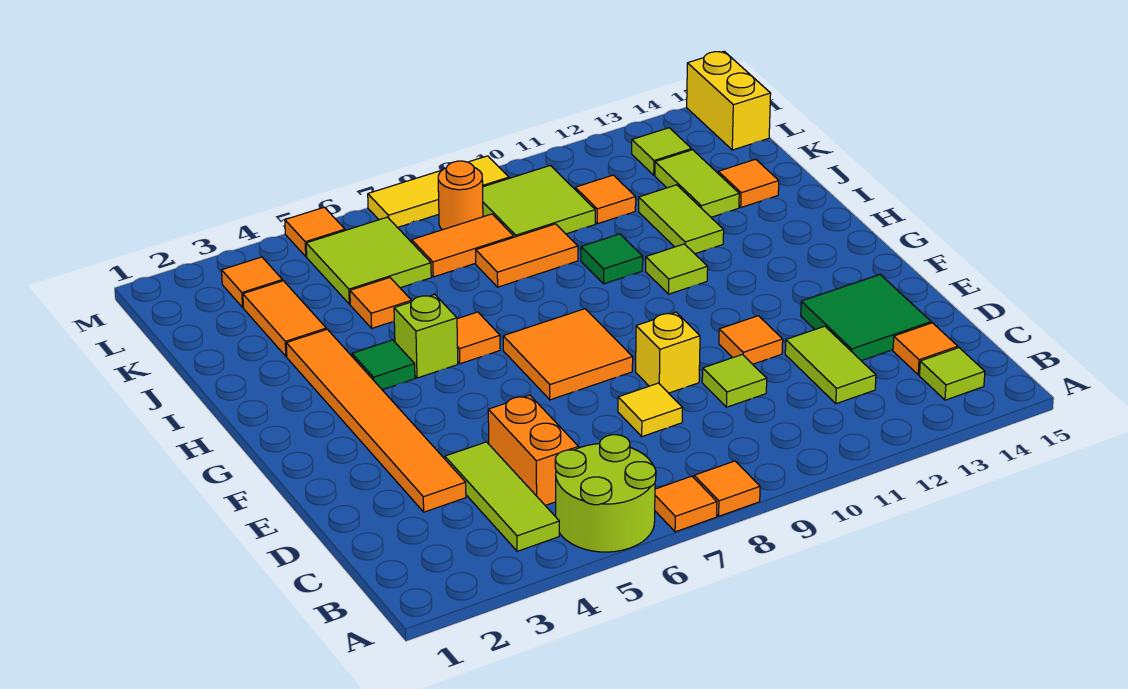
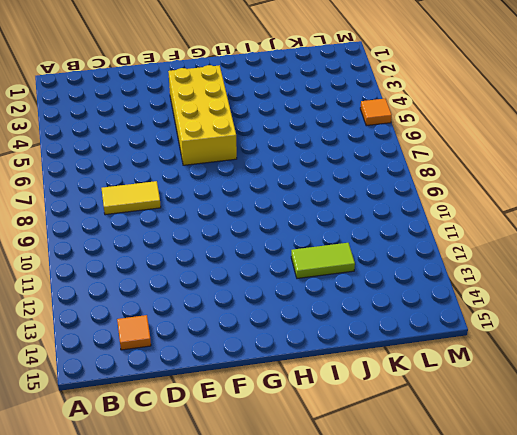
yellow 1x2 tile [101,181,161,215] -> yellow 1x1 tile [618,383,682,436]
yellow 2x4 brick [168,65,237,165] -> orange 1x6 tile [286,329,466,512]
none -> lime 2x2 round brick [555,435,656,552]
none -> orange 1x1 tile [655,476,717,532]
none -> orange 1x1 tile [694,461,760,516]
none -> lime 1x3 tile [445,442,559,551]

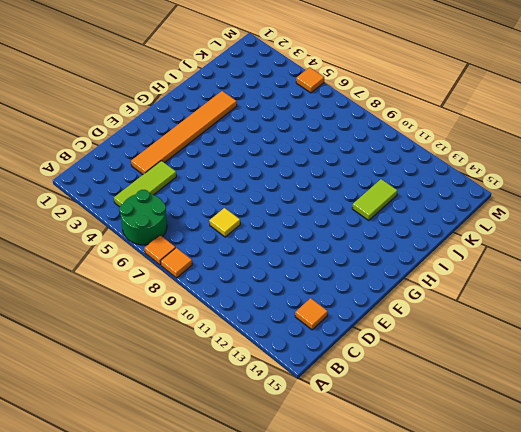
green 2x2 round brick [119,190,167,245] -> lime 2x2 round brick [555,435,656,552]
none -> lime 1x1 tile [920,348,985,400]
none -> orange 1x2 brick [488,395,578,505]
none -> lime 1x2 tile [785,326,876,404]
none -> lime 1x1 tile [702,354,767,407]

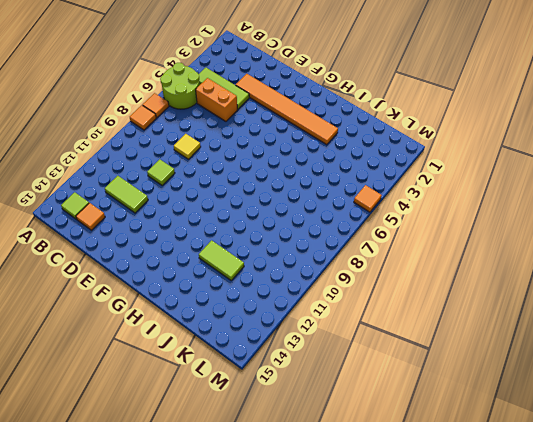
none -> green 2x2 tile [801,275,931,361]
none -> yellow 1x1 brick [636,312,700,393]
none -> orange 1x1 tile [719,316,783,364]
none -> orange 2x2 tile [503,309,633,400]

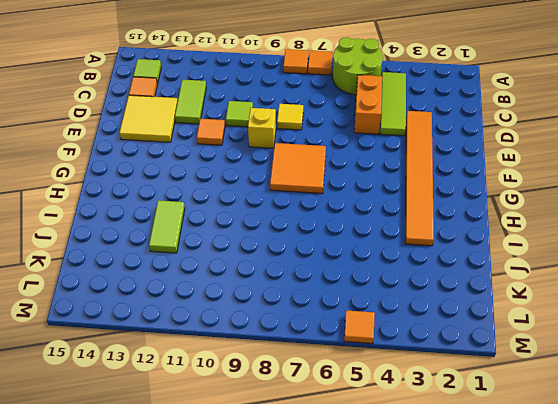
yellow 2x2 tile [119,95,178,142] -> green 2x2 tile [801,275,931,361]
none -> green 1x1 tile [352,340,415,390]
none -> lime 1x1 brick [394,294,458,378]
none -> orange 1x1 tile [457,312,500,364]
none -> lime 1x1 tile [646,244,708,294]

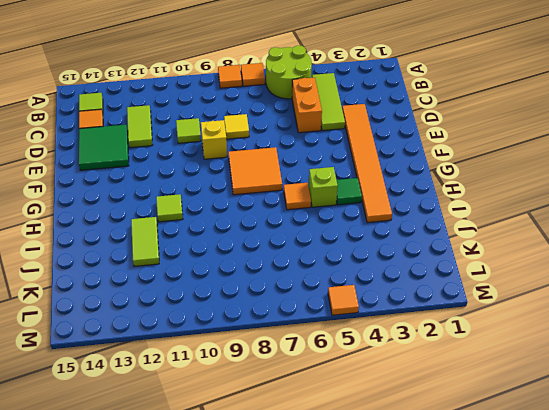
none -> orange 1x1 tile [719,316,783,364]
none -> green 1x1 tile [581,234,643,284]
none -> orange 1x2 tile [243,281,326,356]
none -> orange 1x1 tile [350,278,412,328]

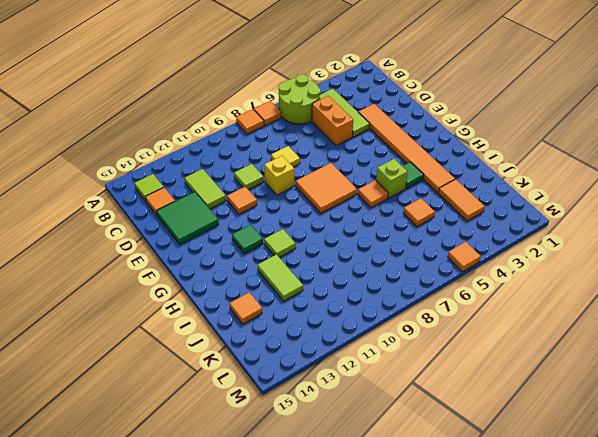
green 1x1 tile [232,225,263,254] -> green 1x1 tile moved to [581,234,643,284]
none -> orange 1x2 tile [476,224,578,287]
none -> lime 1x2 tile [655,150,739,217]
none -> lime 2x2 tile [306,217,431,304]
none -> orange 1x2 tile [412,214,514,277]

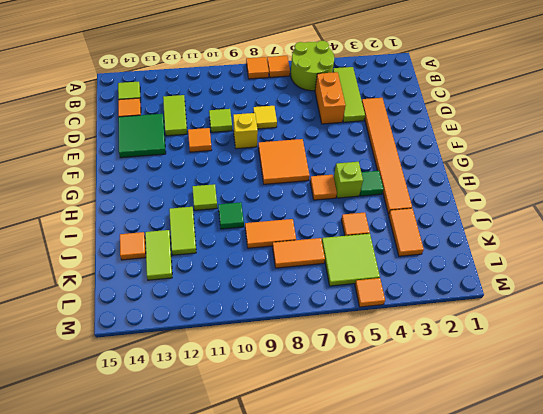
none -> lime 2x2 tile [483,166,595,237]
none -> orange 1x1 tile [575,175,636,224]
none -> orange 1x1 tile [222,257,283,307]
none -> orange 1x1 round brick [438,161,483,230]

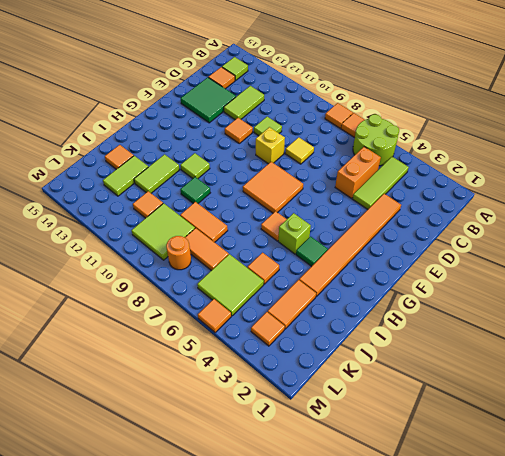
none -> lime 1x1 tile [632,128,692,175]
none -> yellow 1x2 brick [687,51,771,150]
none -> yellow 1x3 tile [368,156,509,228]

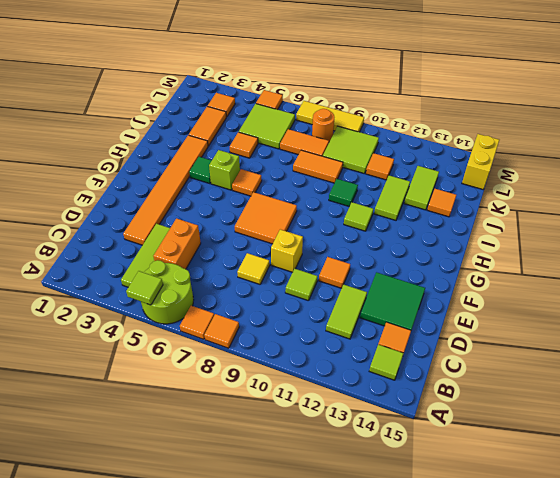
lime 1x1 tile [126,271,163,305] -> lime 1x1 tile moved to [632,128,692,175]

